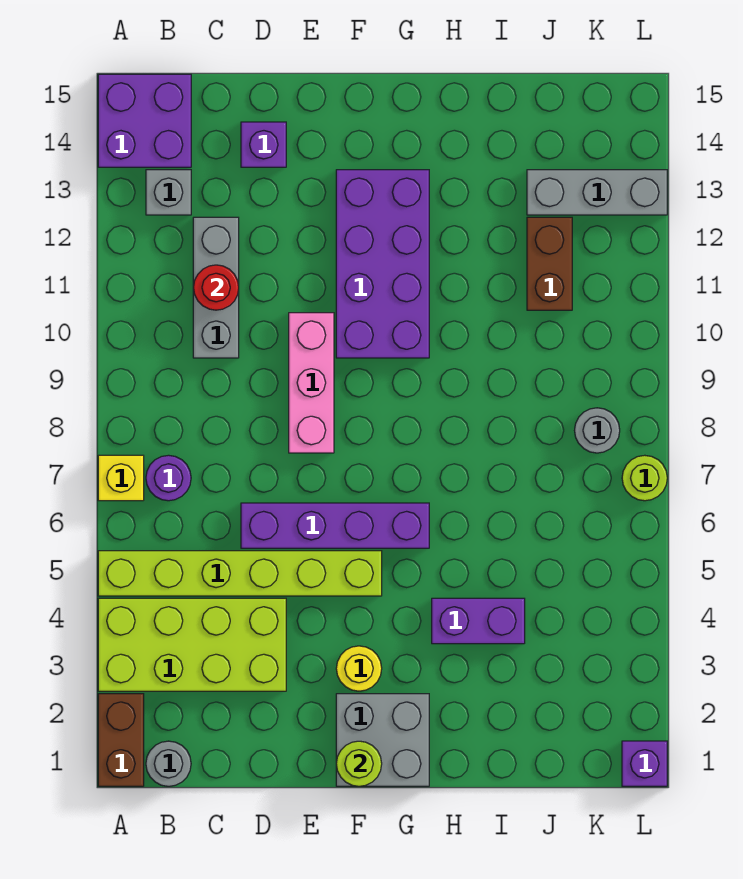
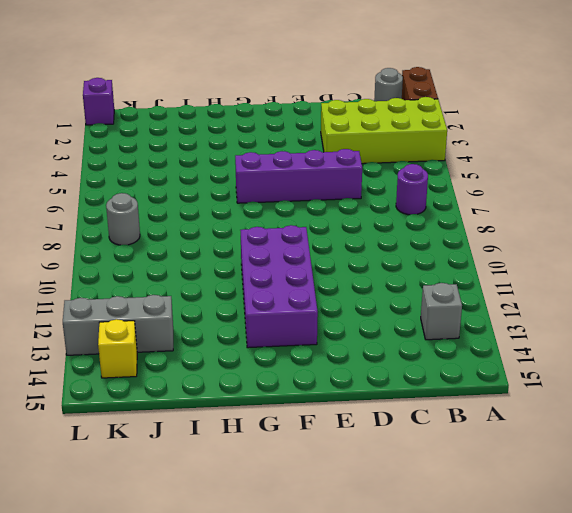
yellow 1x1 brick [98,319,137,378] -> yellow 1x1 brick moved to [98,455,144,501]
none -> lime 1x6 brick [98,551,382,596]
none -> purple 2x2 brick [98,74,191,167]
none -> grey 1x3 brick [193,217,239,358]

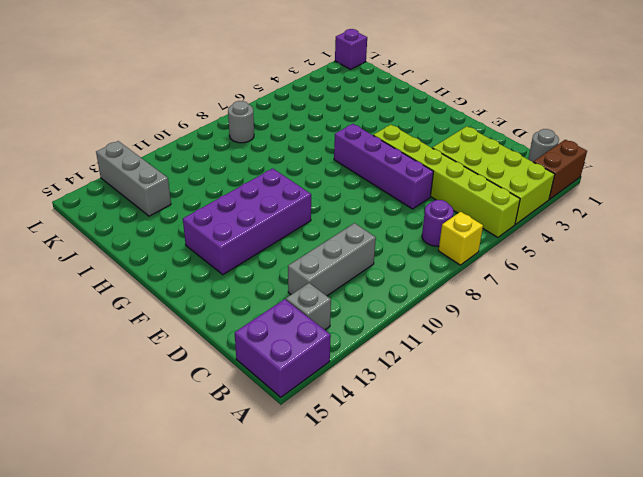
none -> purple 1x1 brick [241,122,286,167]
none -> pink 1x3 brick [289,313,334,453]
none -> grey 2x2 brick [336,694,429,786]

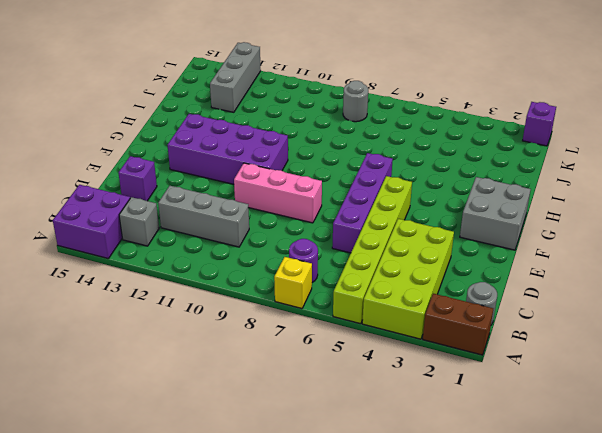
none -> yellow 1x1 round brick [336,646,382,691]
none -> purple 1x2 brick [432,598,525,644]
none -> brown 1x2 brick [527,217,572,310]

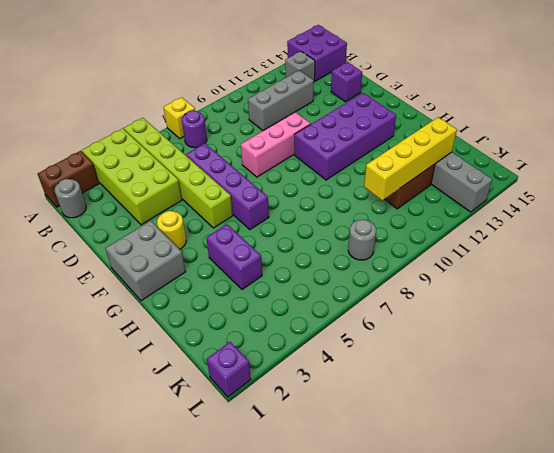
yellow 1x4 brick [364,117,457,201] -> none
none -> lime 1x1 round brick [622,455,667,501]
none -> red 1x1 round brick [193,265,239,310]
none -> lime 1x1 round brick [336,741,382,786]

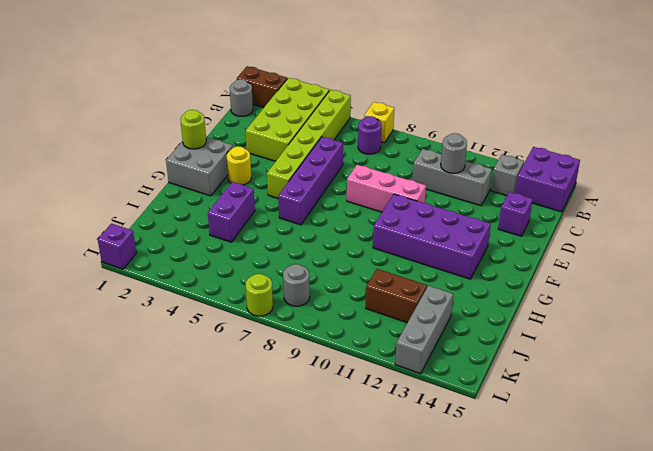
grey 1x1 round brick [441,133,467,173] -> red 1x1 round brick [193,265,239,310]

